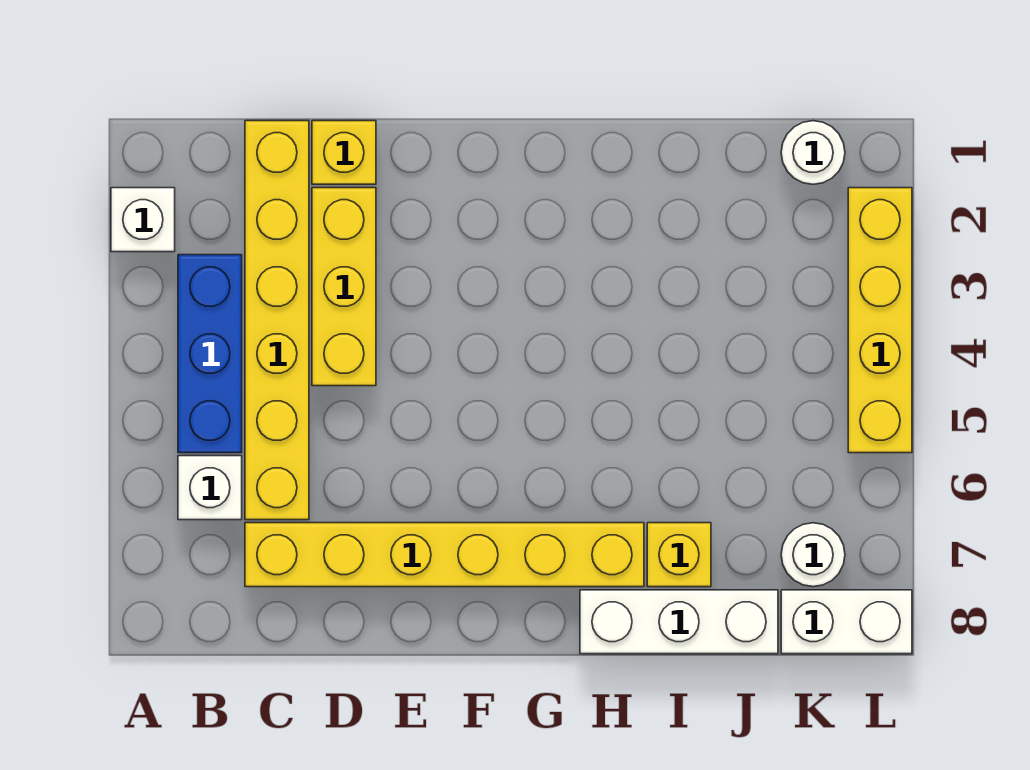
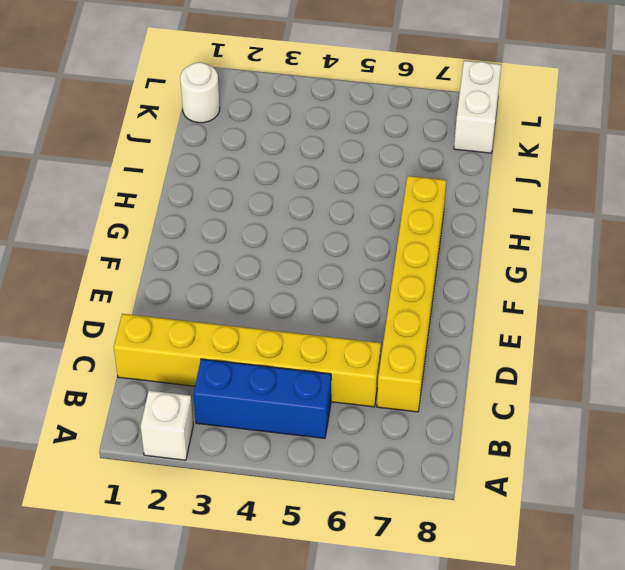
none -> white 1x1 brick [178,456,242,520]
none -> yellow 1x1 brick [312,121,376,184]
none -> yellow 1x3 brick [312,188,376,386]

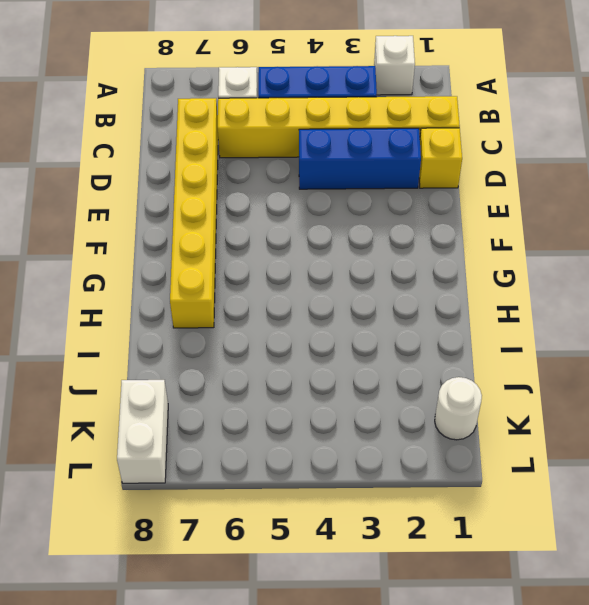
blue 1x3 brick [299,128,421,189] -> yellow 1x3 brick [312,188,376,386]
none -> white 1x3 brick [580,590,778,654]
none -> yellow 1x1 brick [647,523,711,587]
none -> white 1x1 round brick [781,523,845,587]

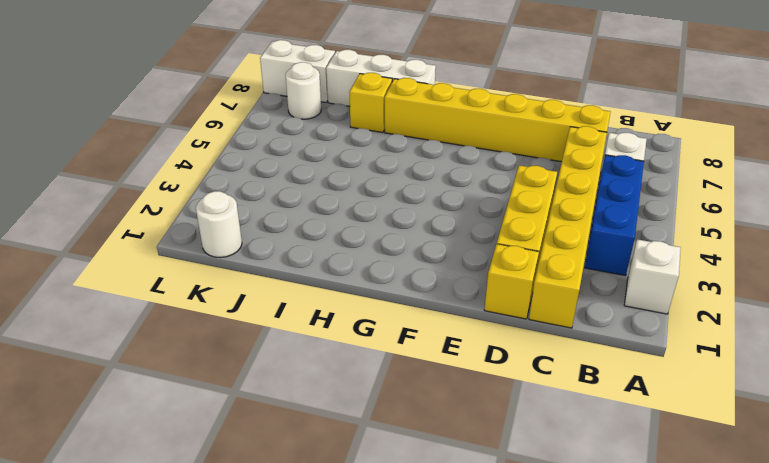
none -> yellow 1x4 brick [848,188,912,453]

